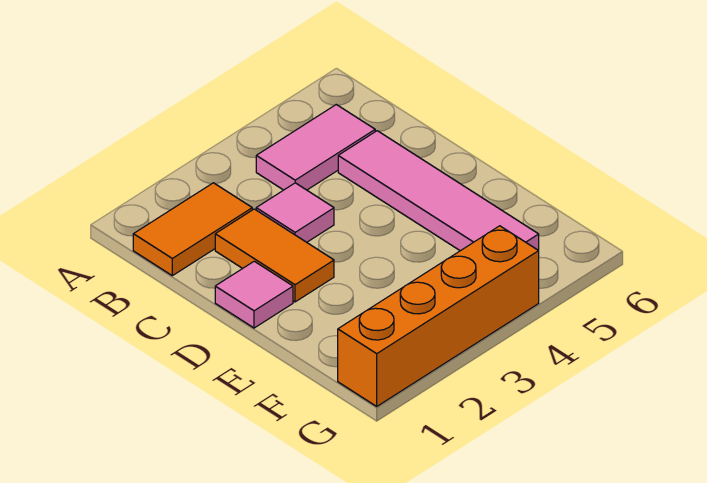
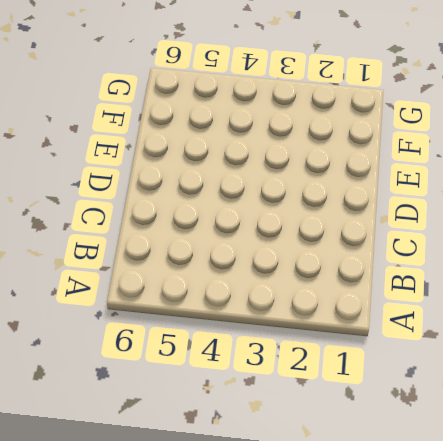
none -> orange 1x2 tile [133,183,252,276]
none -> pink 1x2 tile [256,105,375,190]

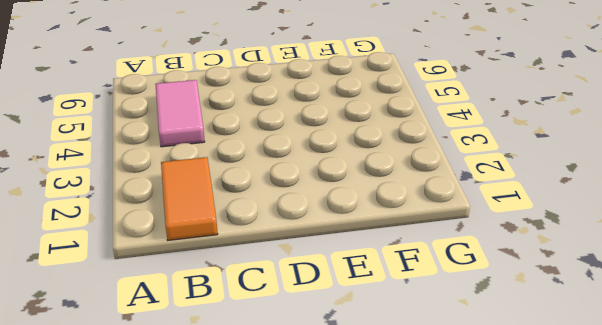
none -> orange 1x2 tile [215,209,334,302]
none -> pink 1x1 tile [256,183,334,242]

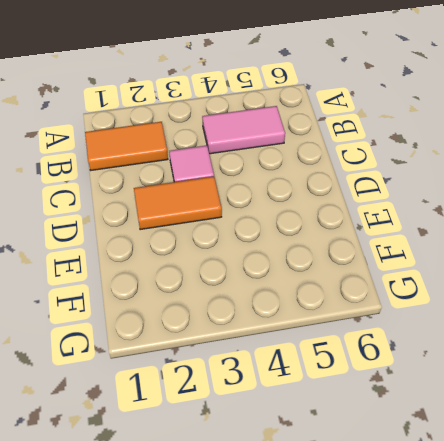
orange 1x2 tile [134,177,222,230] -> orange 1x2 tile turned to [215,209,334,302]
none -> pink 1x4 tile [338,131,539,251]
none -> pink 1x1 tile [215,261,293,328]

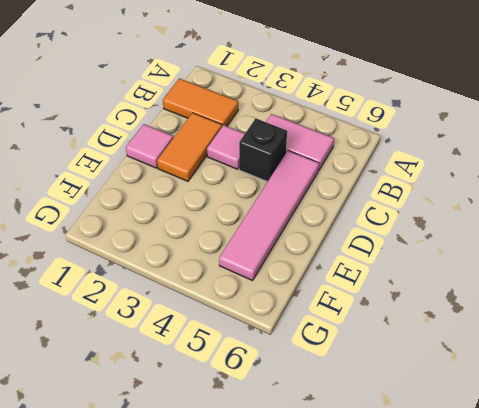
black 1x1 brick [239,118,287,182] -> none
none -> orange 1x4 brick [338,226,539,406]

